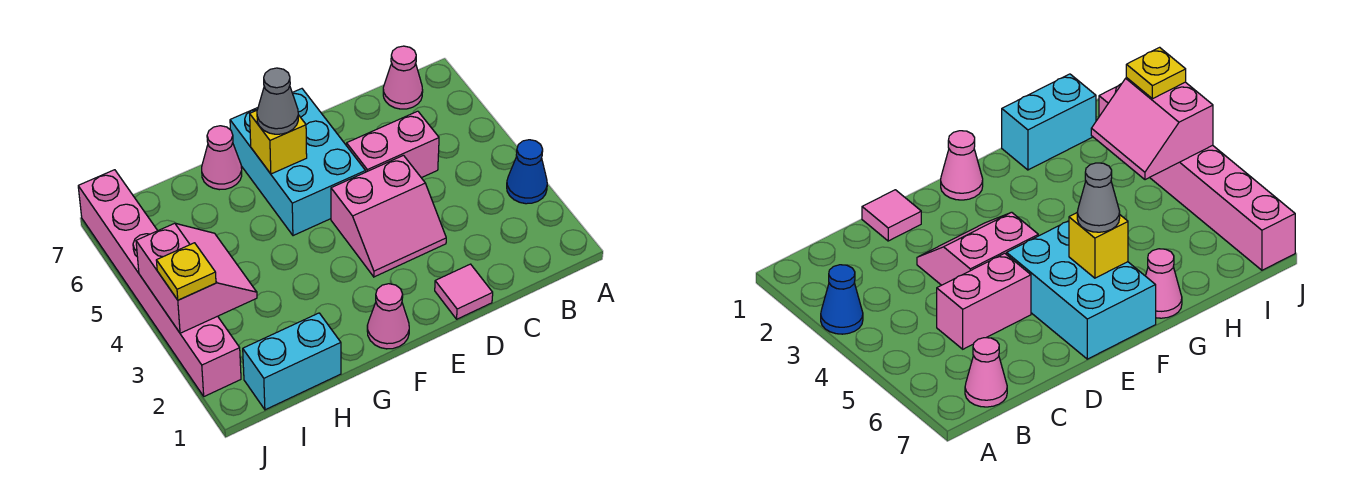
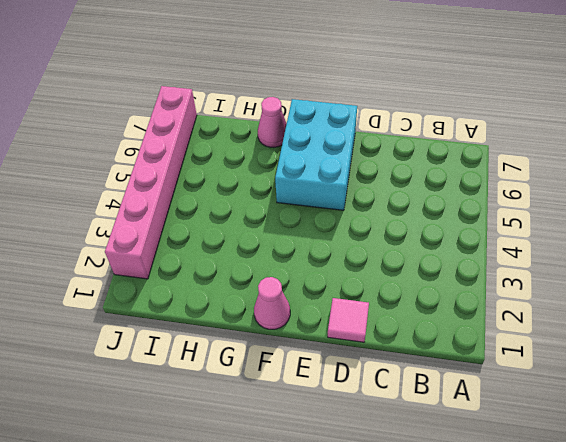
none -> blue 1x1 cone [507,140,547,204]
none -> pink 1x1 cone [383,46,423,109]
none -> pink 1x2 brick [347,111,439,178]

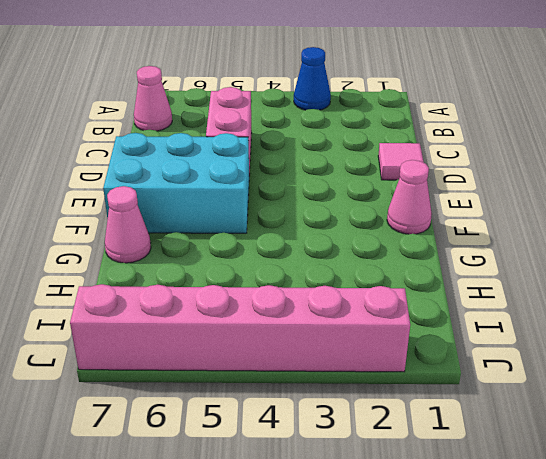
none -> pink 2x2 slope [331,155,446,277]
none -> cyan 1x2 brick [243,313,341,410]
none -> yellow 1x1 brick [250,110,307,174]

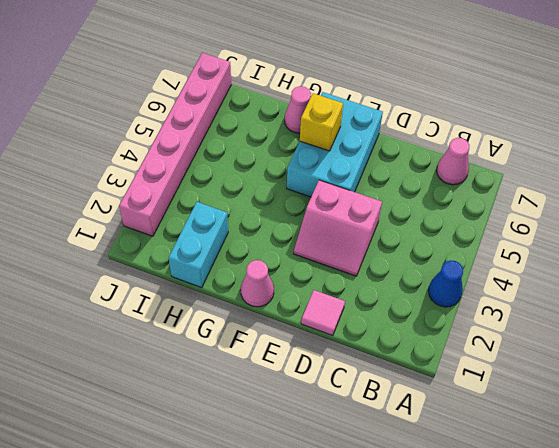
cyan 1x2 brick [169,202,228,288] -> cyan 1x2 brick turned to [243,313,341,410]
none -> pink 1x2 brick [347,111,439,178]
none -> pink 2x2 slope [136,223,257,333]
none -> grey 1x1 cone [257,68,298,134]

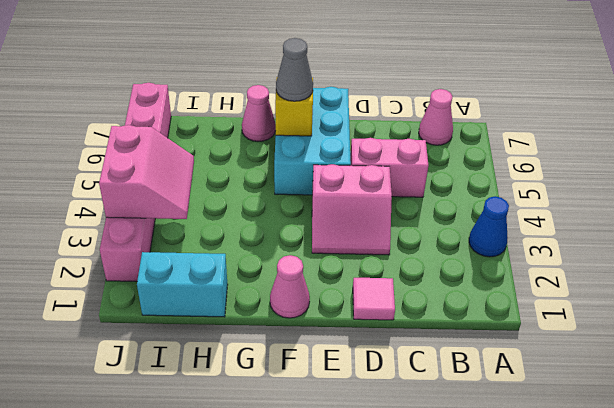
none -> yellow 1x1 plate [156,243,216,300]

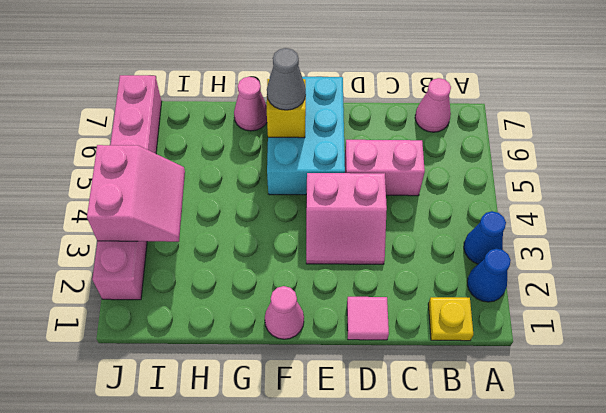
blue 1x1 cone [467,249,511,302] -> none
yellow 1x1 plate [428,297,473,341] -> yellow 1x1 plate moved to [156,243,216,300]
none -> cyan 1x2 brick [243,313,341,410]

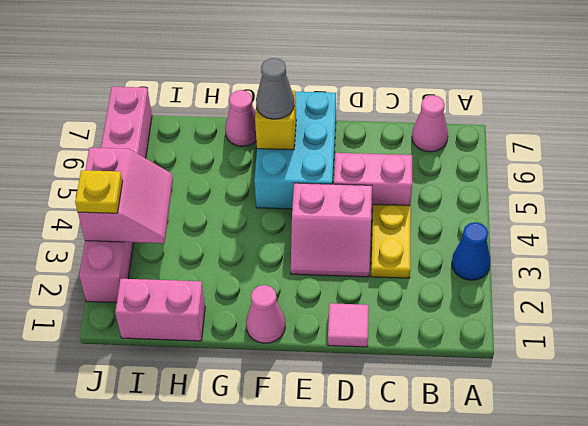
yellow 1x2 plate [371,204,411,278] -> none
pink 1x2 brick [115,279,205,341] -> cyan 1x2 brick [243,313,341,410]

